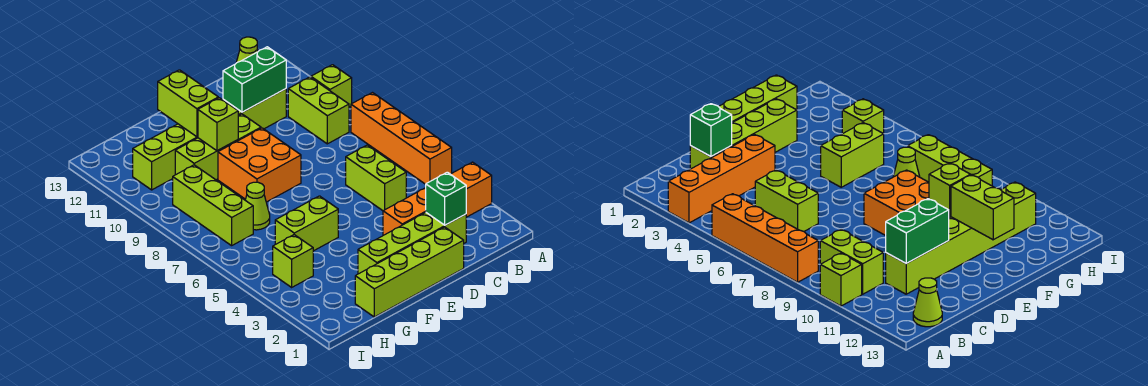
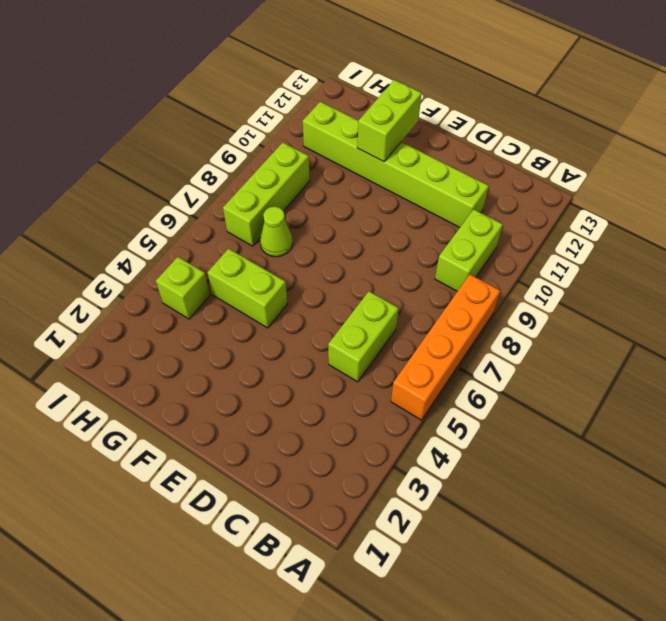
none -> orange 1x4 brick [383,162,492,235]
none -> lime 1x1 brick [311,65,352,107]
none -> lime 1x1 cone [236,37,258,63]

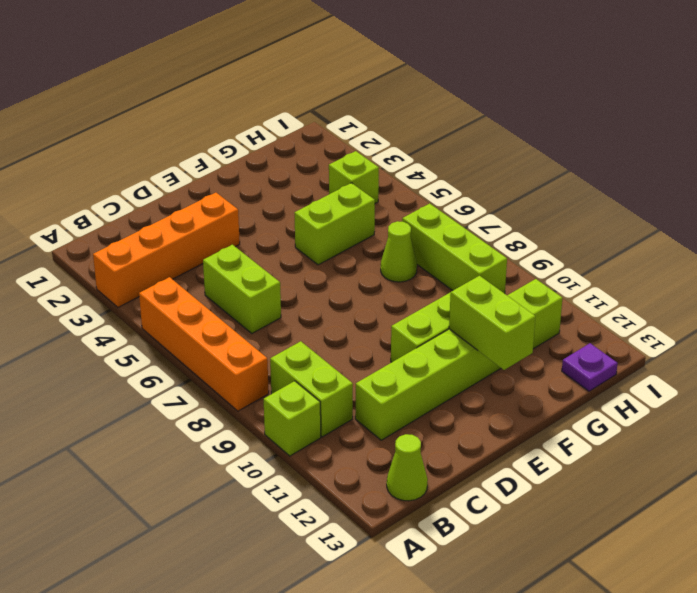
purple 1x1 plate [562,343,618,391] -> none
none -> lime 1x4 brick [358,213,466,274]
none -> lime 1x4 brick [355,227,464,317]
none -> orange 2x2 brick [218,128,301,202]

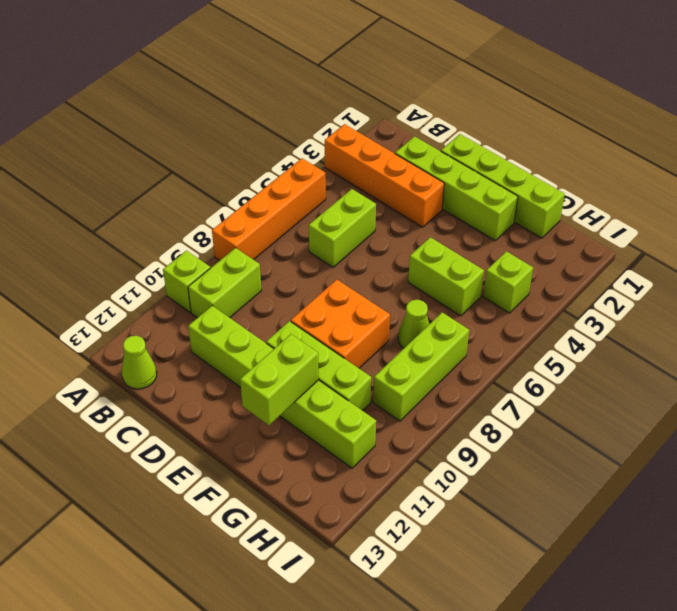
none -> green 1x1 brick [426,172,466,225]
none -> green 1x2 brick [223,47,286,112]
none -> lime 1x1 brick [198,98,238,151]

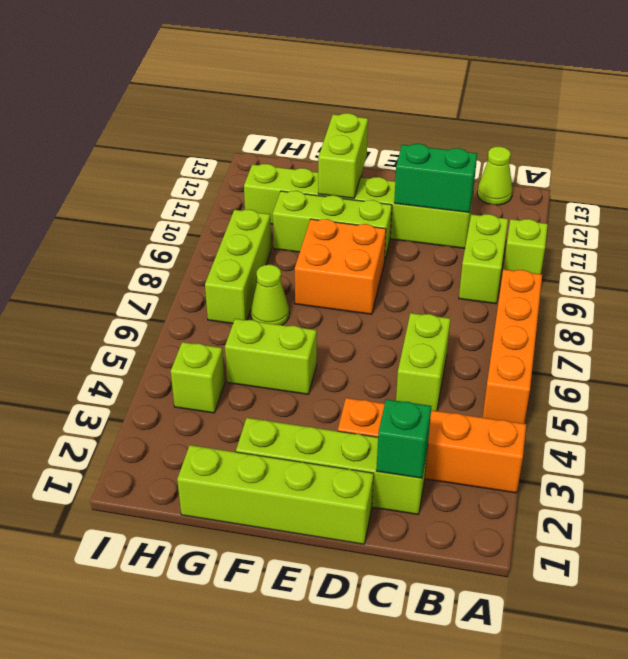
none -> lime 1x1 brick [198,98,238,151]

